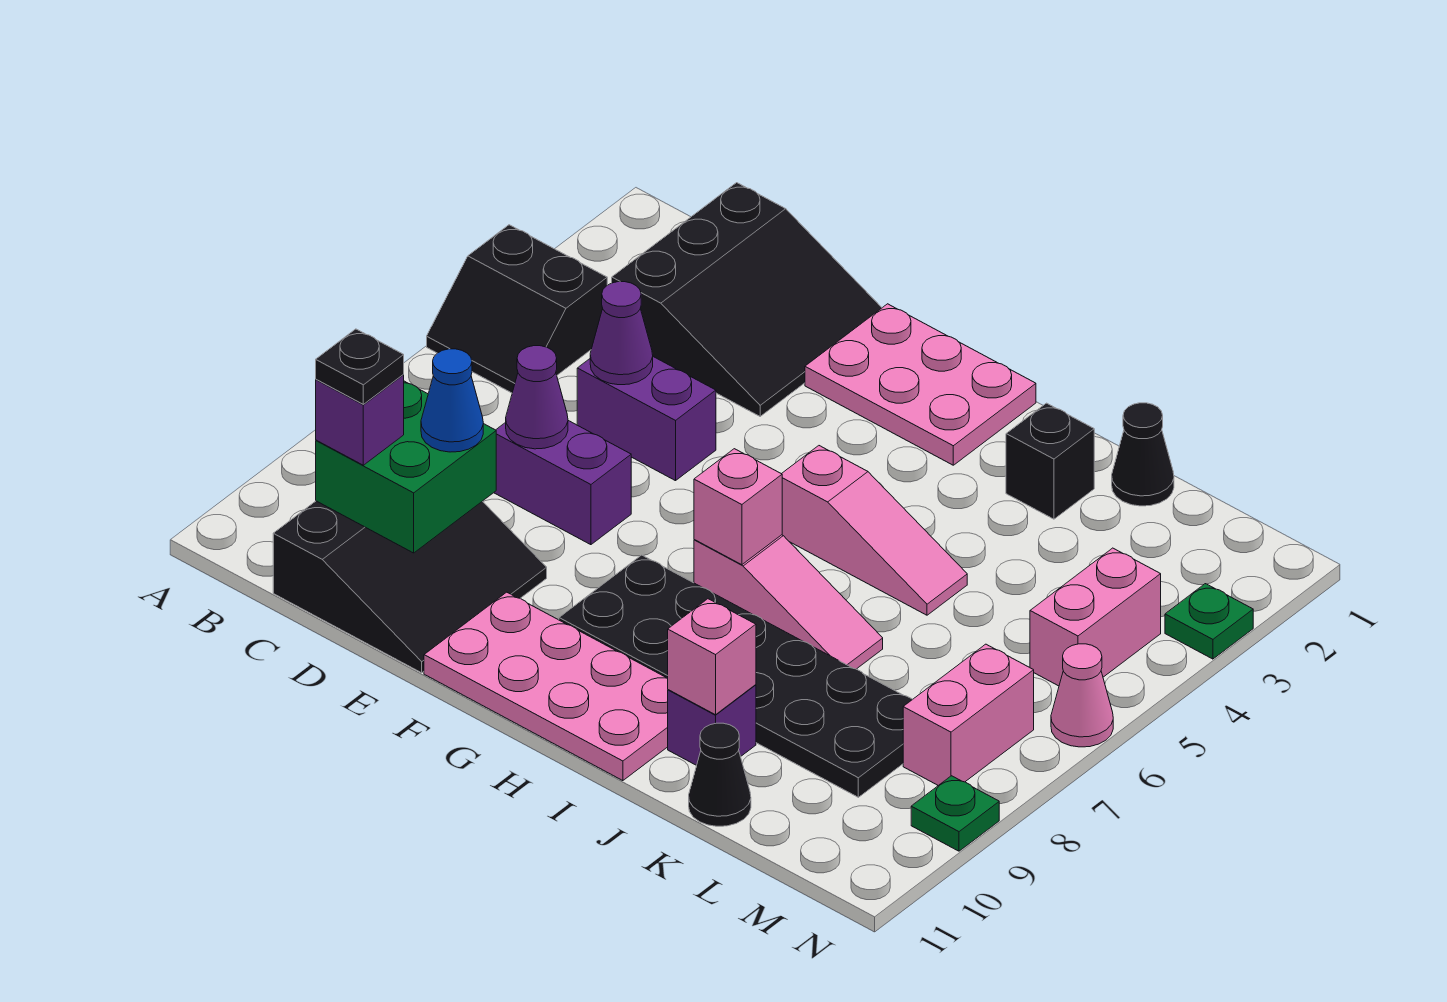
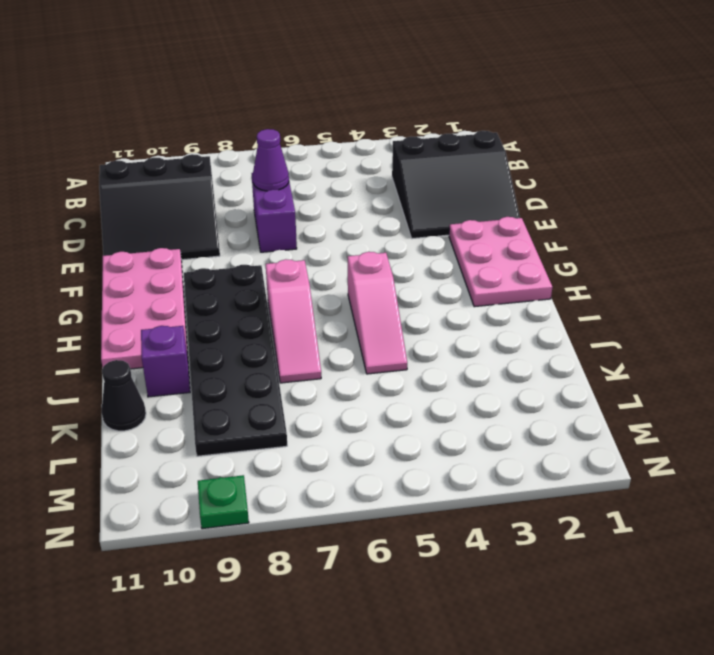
none -> black 2x2 slope [427,225,607,393]
none -> purple 1x2 brick [577,357,716,481]
none -> black 1x1 brick [1006,403,1094,519]

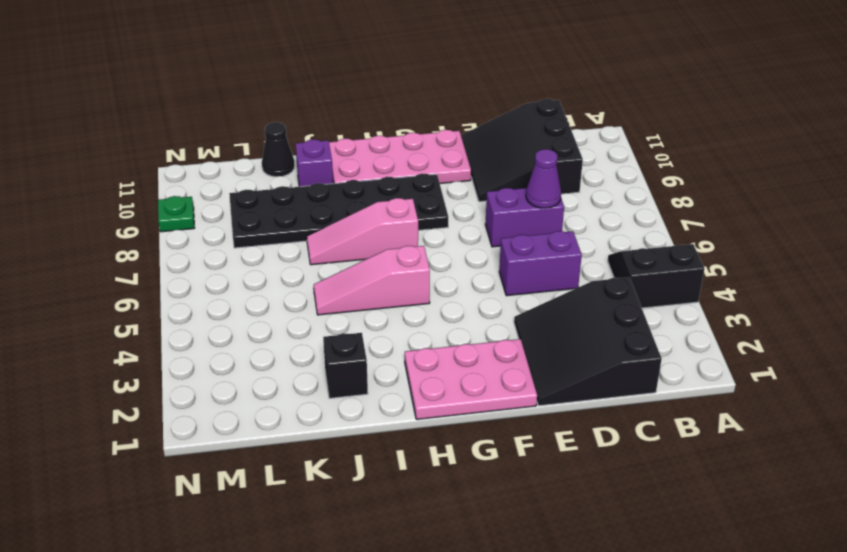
none -> black 1x1 cone [1112,403,1174,506]
none -> pink 1x2 brick [1030,548,1161,686]
none -> pink 1x2 brick [903,644,1034,785]

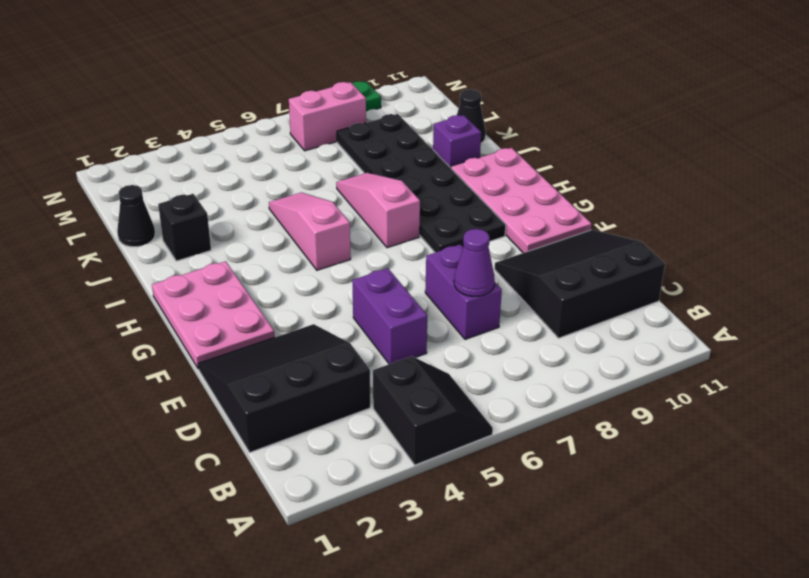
none -> pink 1x2 brick [1030,548,1161,686]
none -> green 1x1 plate [1165,584,1253,659]
none -> pink 1x1 cone [1051,644,1113,747]

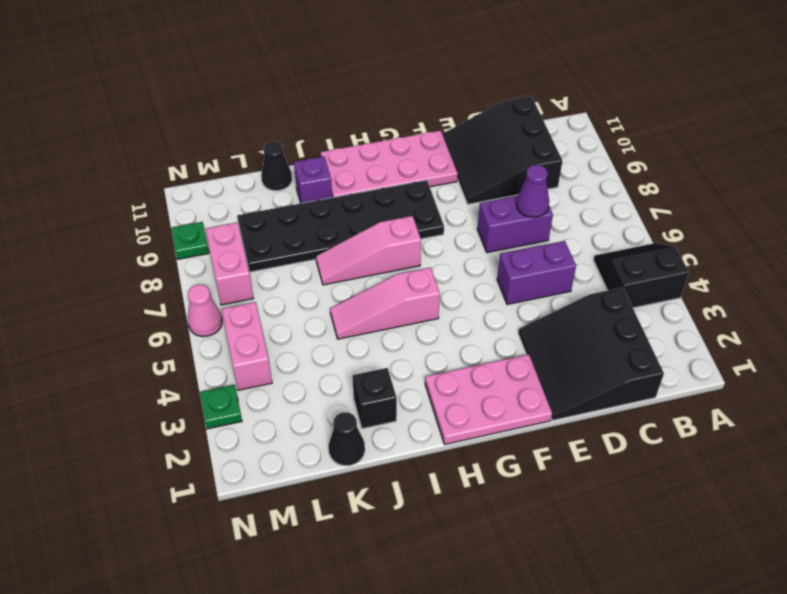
none -> green 2x2 brick [316,381,496,553]
none -> purple 1x1 cone [590,282,653,385]
none -> pink 1x1 brick [694,449,782,565]

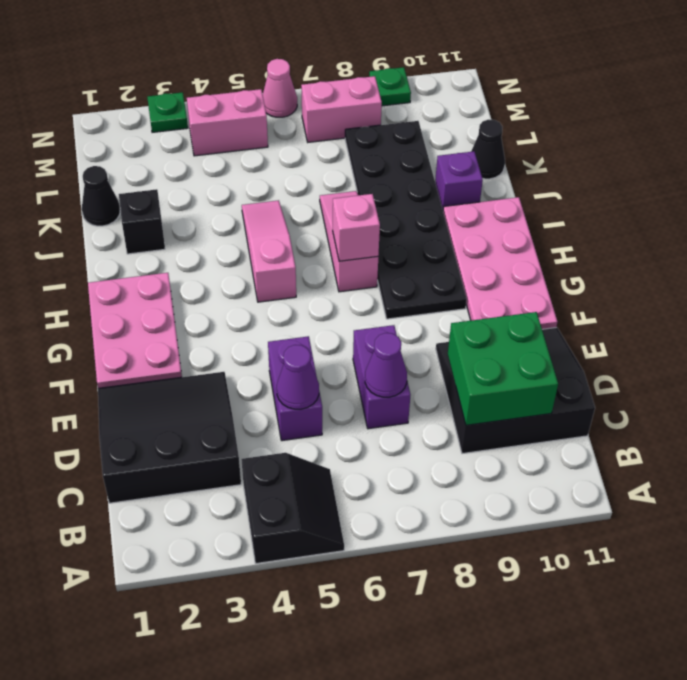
none -> pink 1x1 brick [667,599,756,715]
none -> purple 1x1 brick [316,375,404,465]
none -> blue 1x1 cone [421,349,483,452]

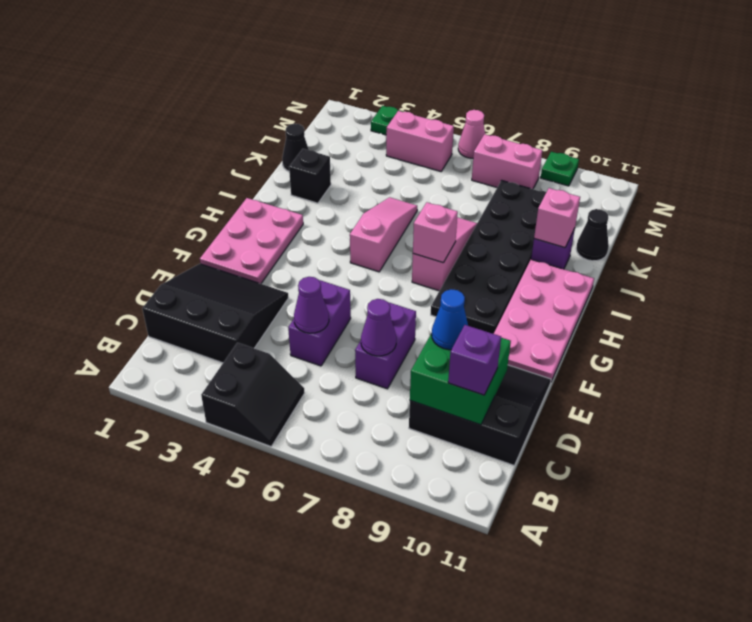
none -> black 1x1 plate [316,329,404,404]

